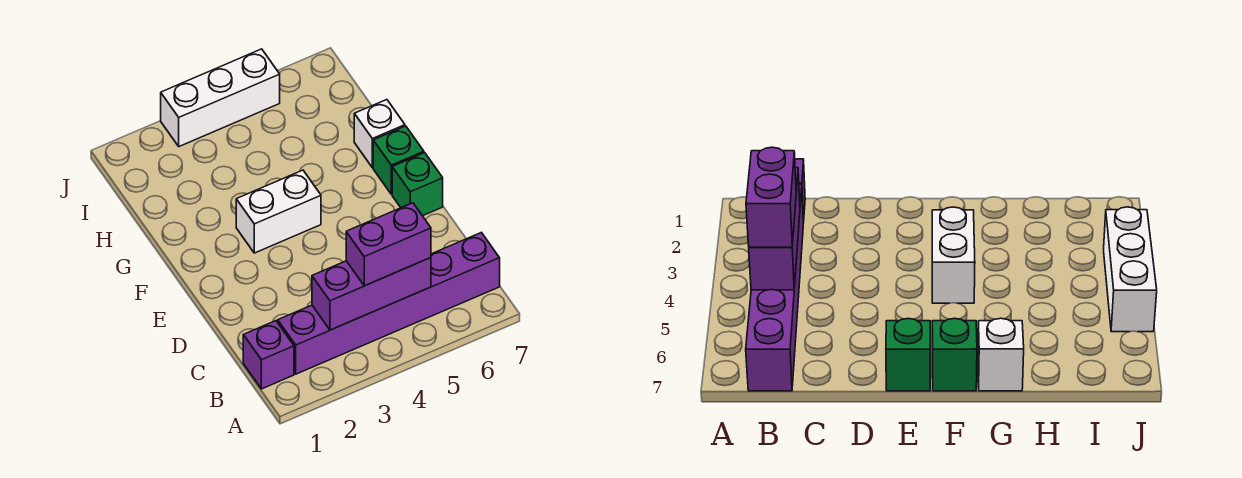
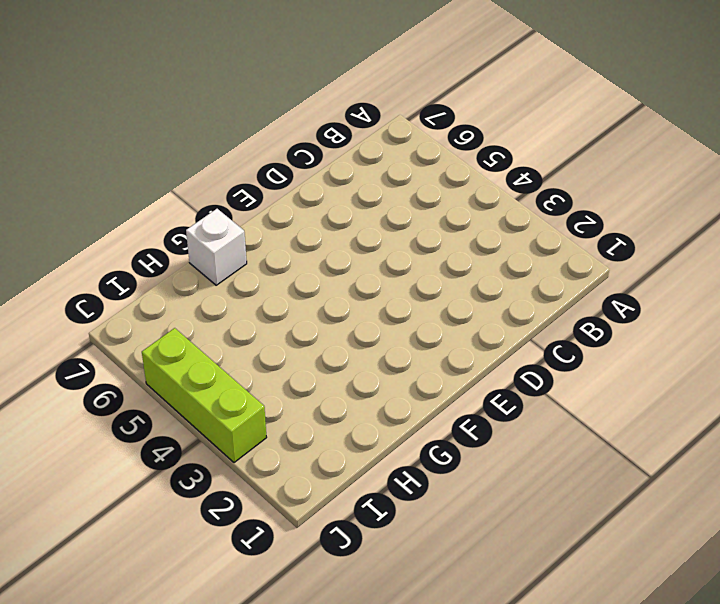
lime 1x3 brick [142,328,267,463] -> white 1x3 brick [161,49,280,146]
none -> purple 1x1 brick [243,321,294,389]
none -> purple 1x6 brick [278,233,500,374]

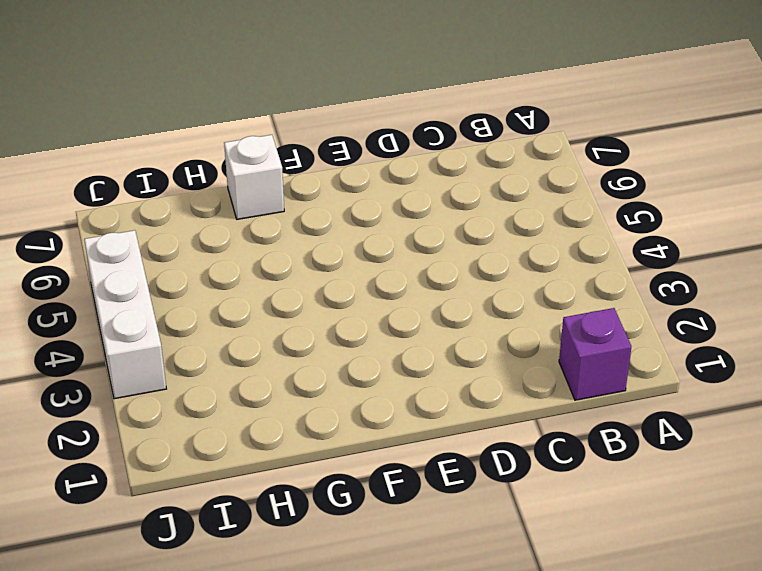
none -> purple 1x6 brick [278,233,500,374]
none -> green 1x1 brick [392,153,443,216]

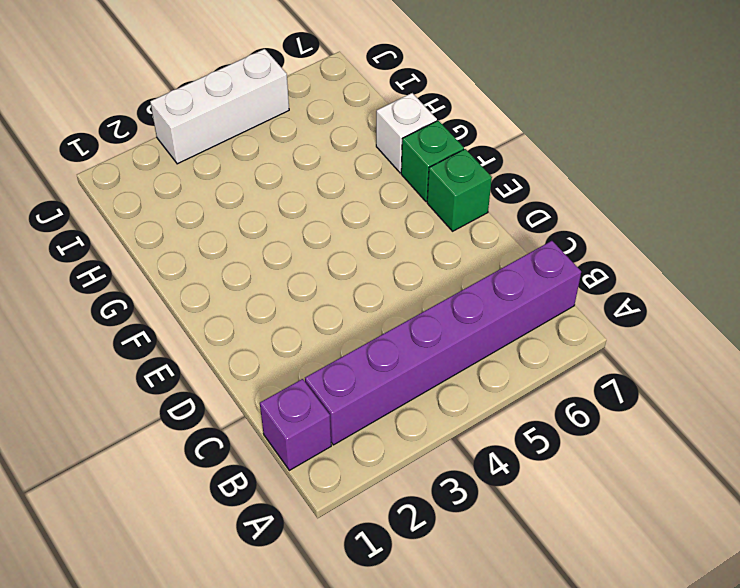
none -> white 1x2 brick [236,170,321,253]
none -> purple 1x3 brick [312,258,431,330]

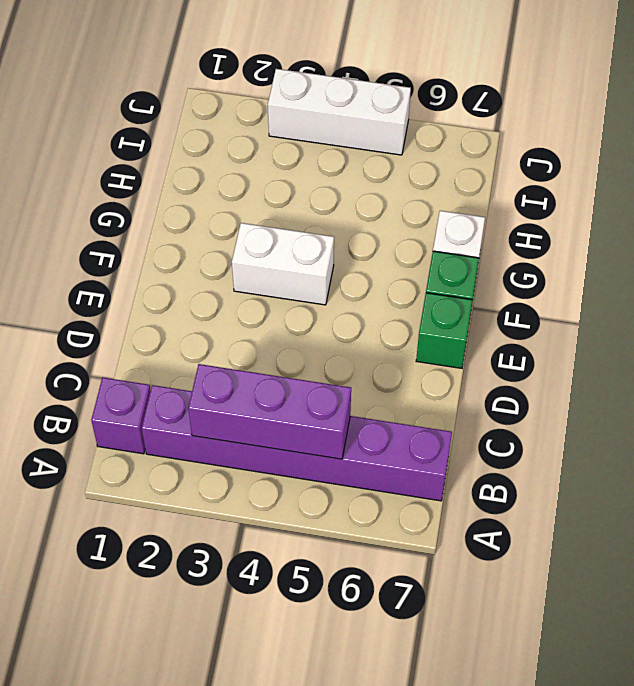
none -> purple 1x2 brick [346,203,431,286]

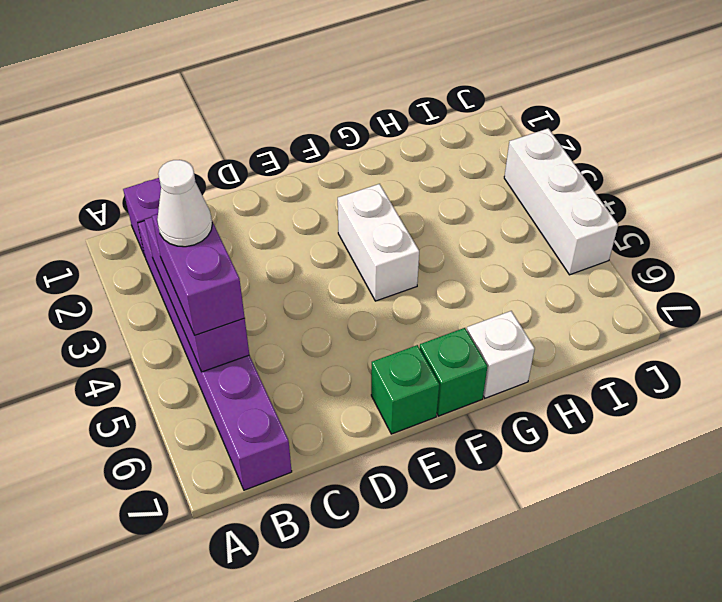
white 1x1 cone [157,160,212,247] -> none

